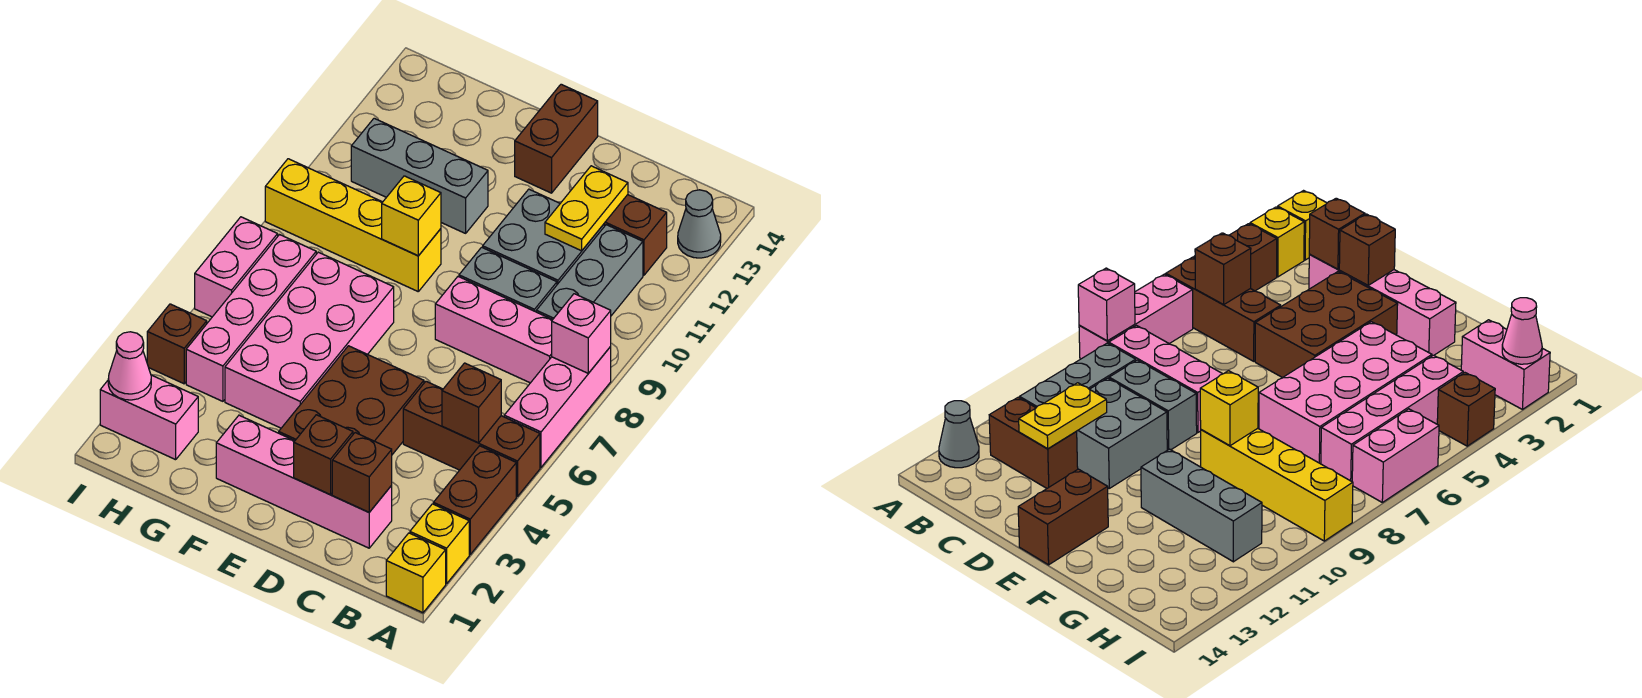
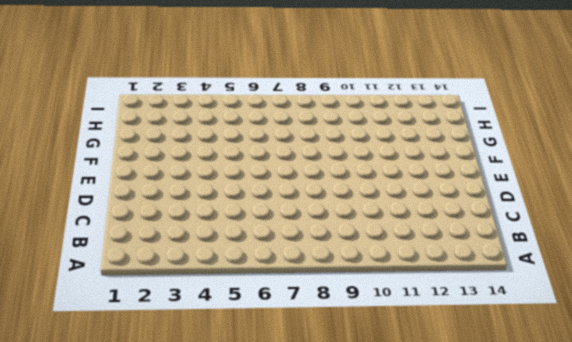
none -> yellow 1x1 brick [386,533,446,613]
none -> yellow 1x1 brick [410,504,469,584]
none -> brown 1x2 brick [433,446,516,554]

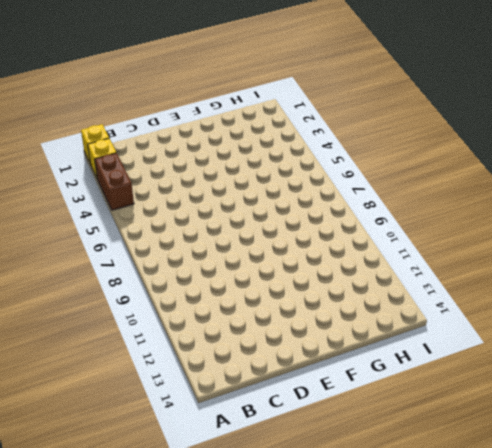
none -> brown 1x3 brick [403,381,540,497]
none -> pink 1x3 brick [504,347,611,467]
none -> grey 1x1 cone [678,190,721,258]

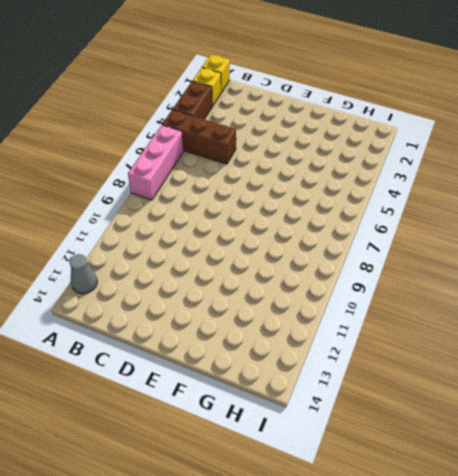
none -> pink 1x3 brick [435,277,552,383]
none -> grey 1x3 brick [536,225,643,320]
none -> brown 1x2 brick [604,195,667,275]

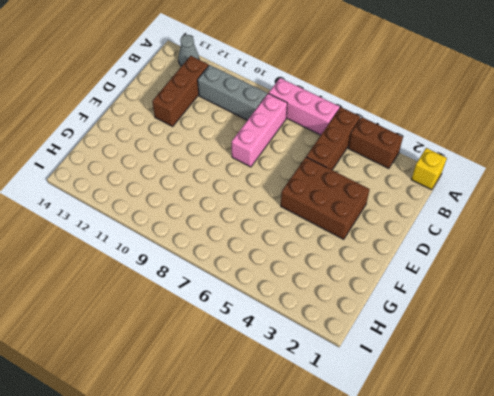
brown 1x3 brick [152,56,209,126] -> brown 1x2 brick [604,195,667,275]
none -> yellow 1x1 brick [410,504,469,584]
none -> pink 1x4 brick [216,415,392,548]
none -> grey 1x2 brick [459,247,557,312]

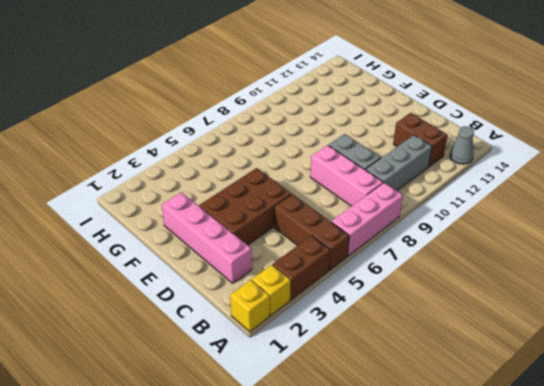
none -> grey 2x2 brick [483,189,604,284]
none -> brown 1x2 brick [515,84,598,193]
none -> pink 2x4 brick [225,252,394,428]

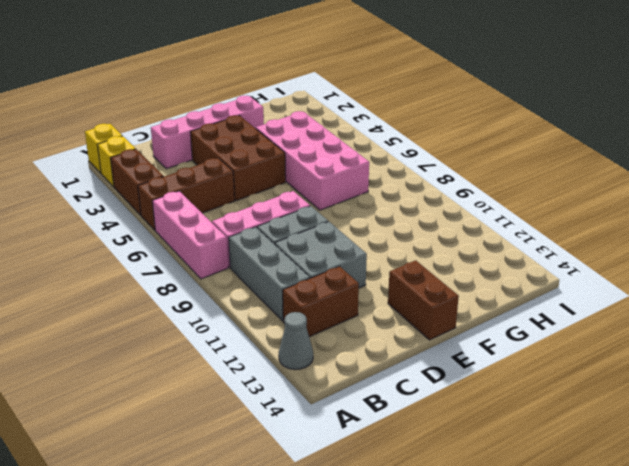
none -> yellow 1x4 brick [265,159,441,291]
none -> grey 1x3 brick [351,118,488,233]
none -> pink 1x2 brick [100,375,198,460]

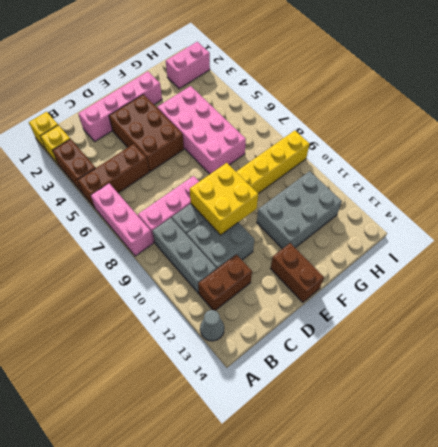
yellow 2x2 brick [190,163,258,235] -> none
grey 2x3 brick [257,171,342,249] -> grey 1x3 brick [351,118,488,233]
none -> pink 1x4 brick [186,235,316,401]
none -> brown 1x1 brick [147,304,207,384]
none -> pink 1x2 brick [195,217,278,317]

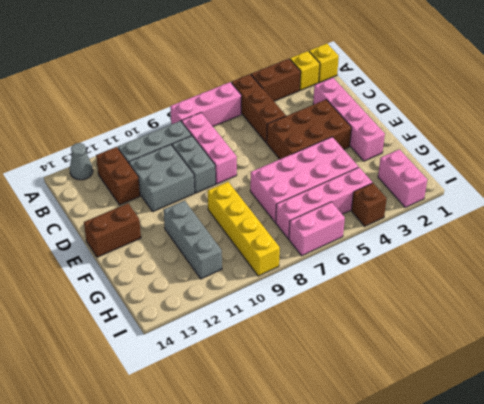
none -> pink 1x1 brick [552,294,611,373]
none -> brown 1x1 brick [442,363,501,443]
none -> brown 1x1 brick [332,433,392,512]

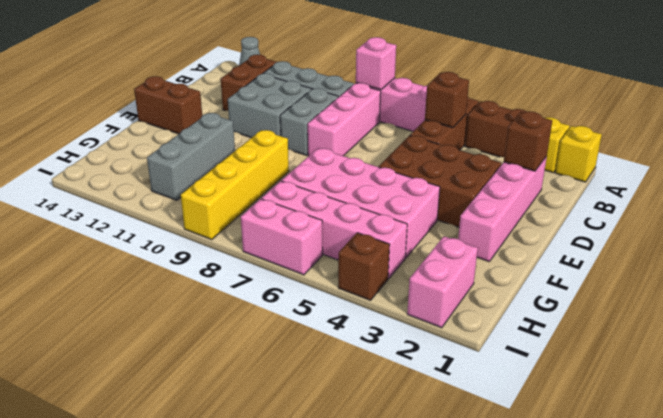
none -> yellow 1x2 plate [545,166,628,251]
none -> brown 1x1 brick [294,415,353,495]
none -> yellow 1x1 brick [382,176,441,256]

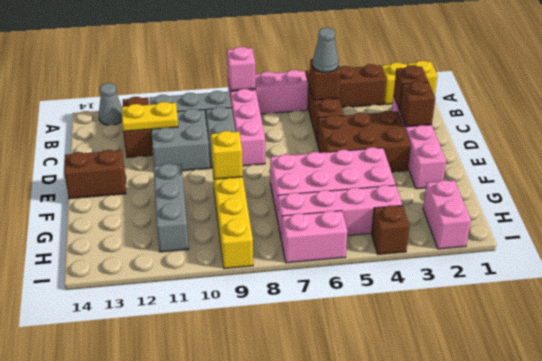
grey 1x1 cone [313,28,339,72] -> none
none -> pink 1x1 cone [108,332,151,400]

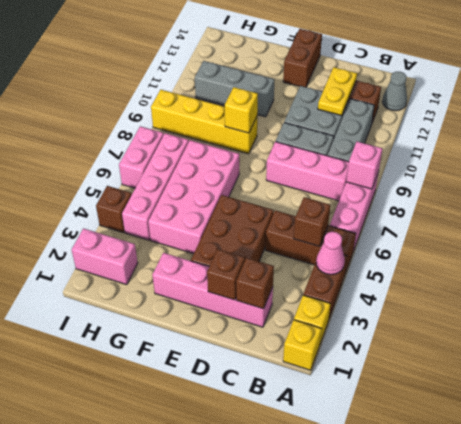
pink 1x1 cone [316,232,345,275] -> pink 1x1 cone moved to [108,332,151,400]

